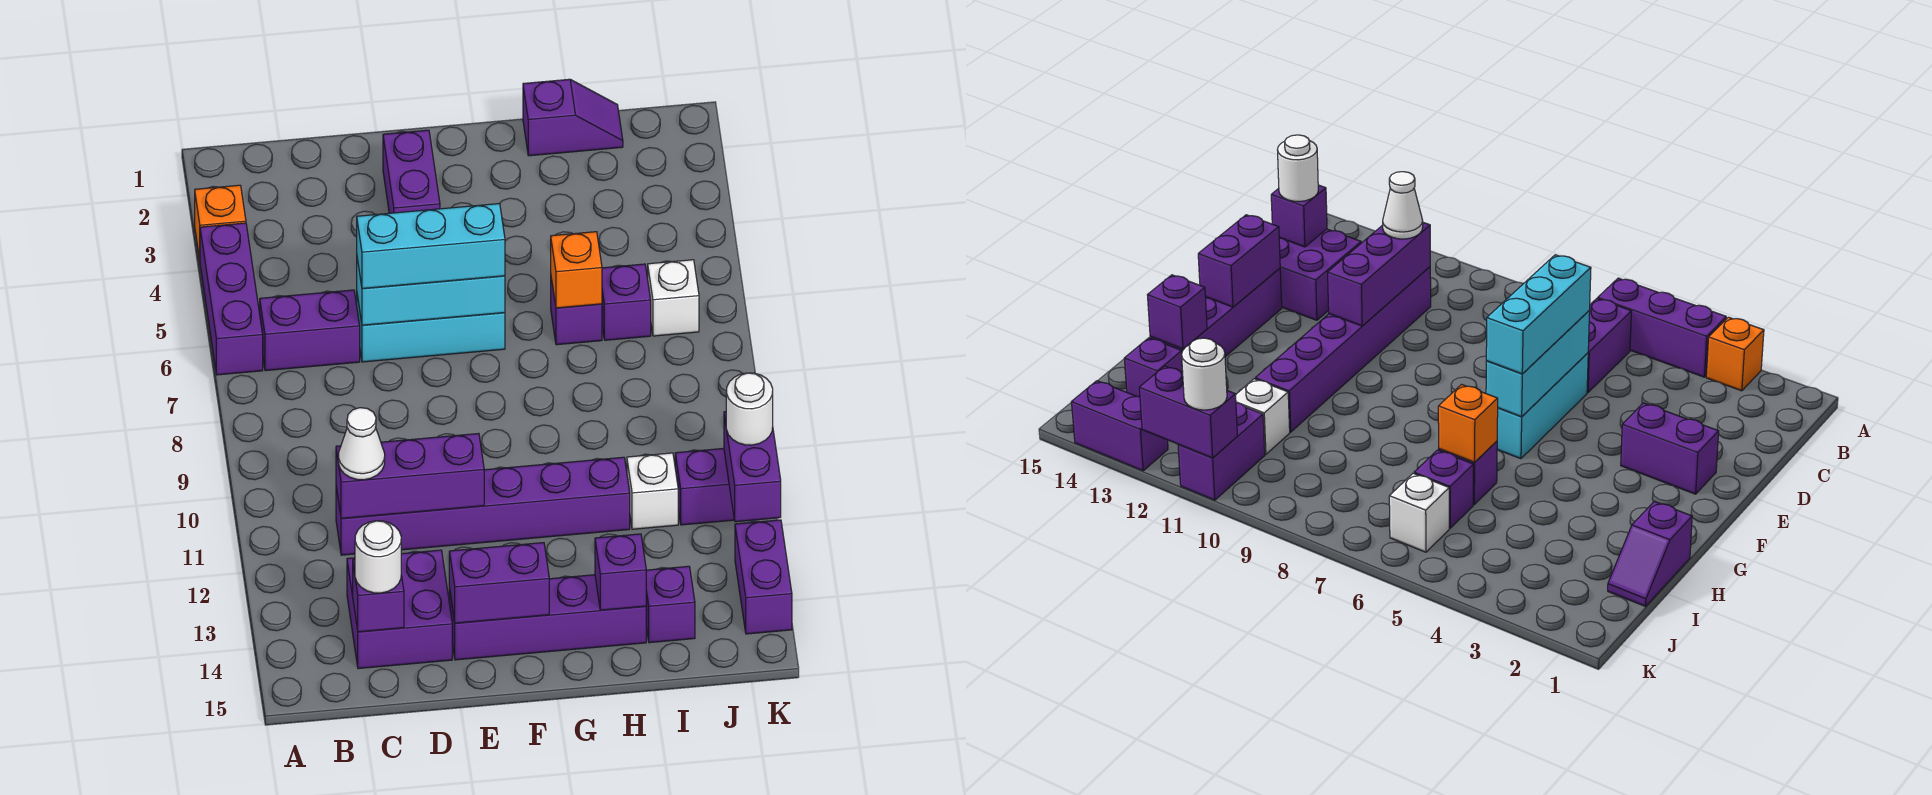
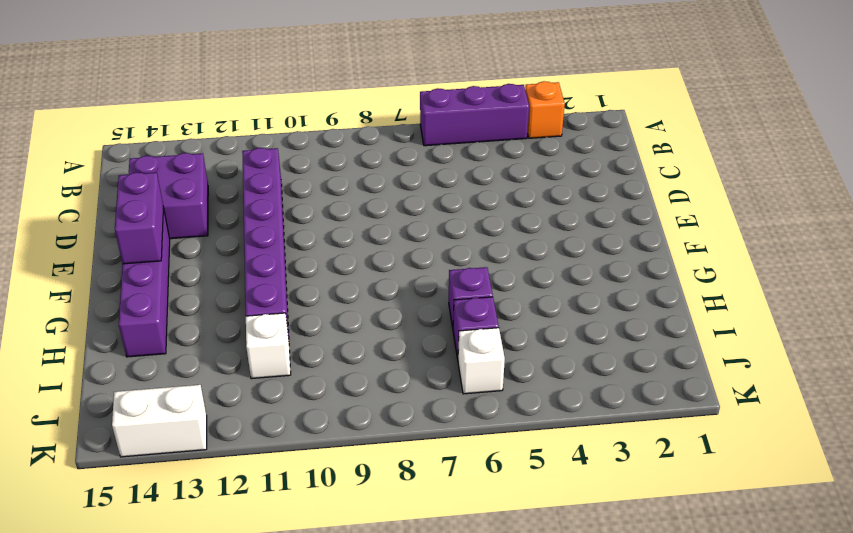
white 1x2 brick [112,385,207,457] -> purple 1x2 brick [735,520,792,634]
none -> purple 1x2 brick [260,290,360,371]
none -> cyan 1x3 brick [357,295,505,362]
none -> purple 1x2 brick [383,130,440,213]

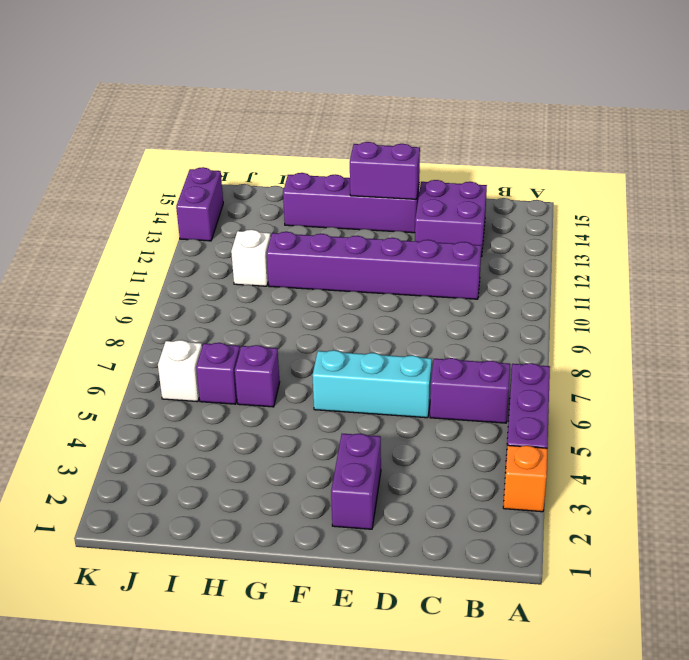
none -> purple 1x2 slope [523,79,623,156]
none -> purple 1x1 brick [646,566,695,643]
none -> purple 1x2 brick [675,448,734,525]

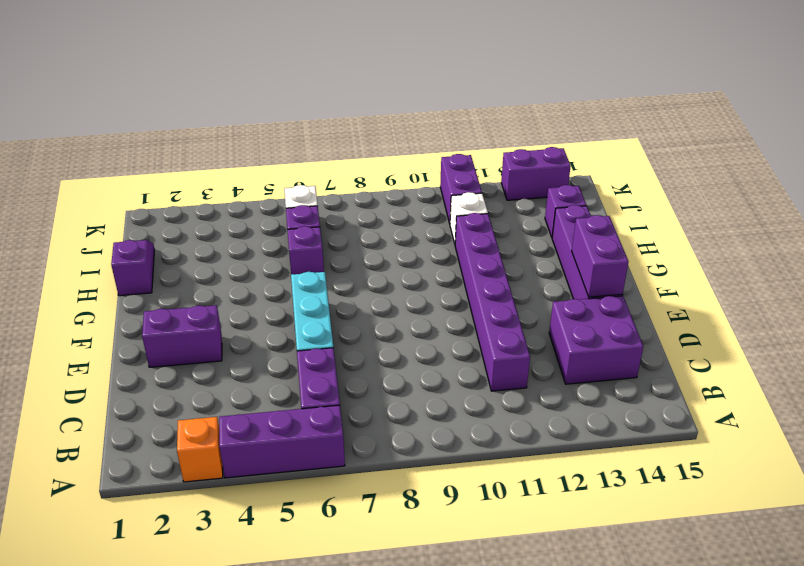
none -> purple 1x3 brick [336,434,484,519]
none -> purple 1x1 brick [353,559,404,632]
none -> cyan 1x3 brick [357,259,505,325]

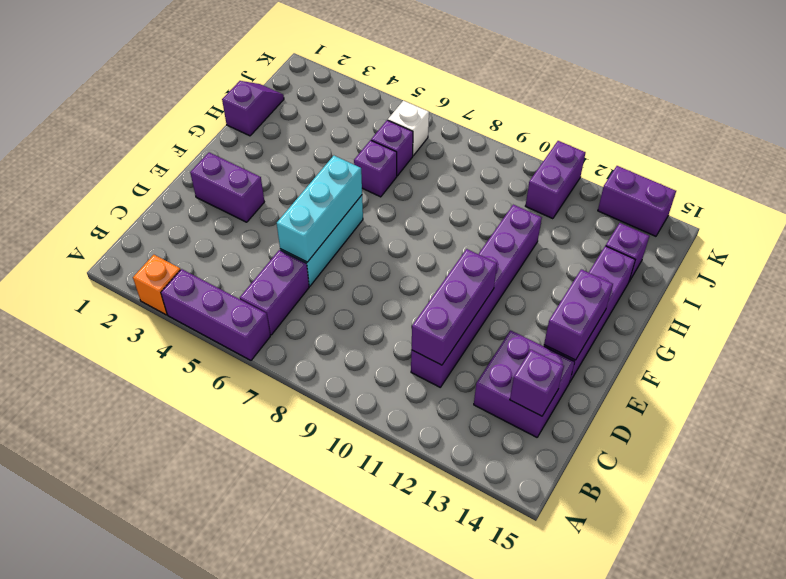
none -> white 1x1 brick [627,453,678,529]
none -> orange 1x1 brick [551,232,602,308]
none -> purple 1x1 brick [595,534,646,610]

